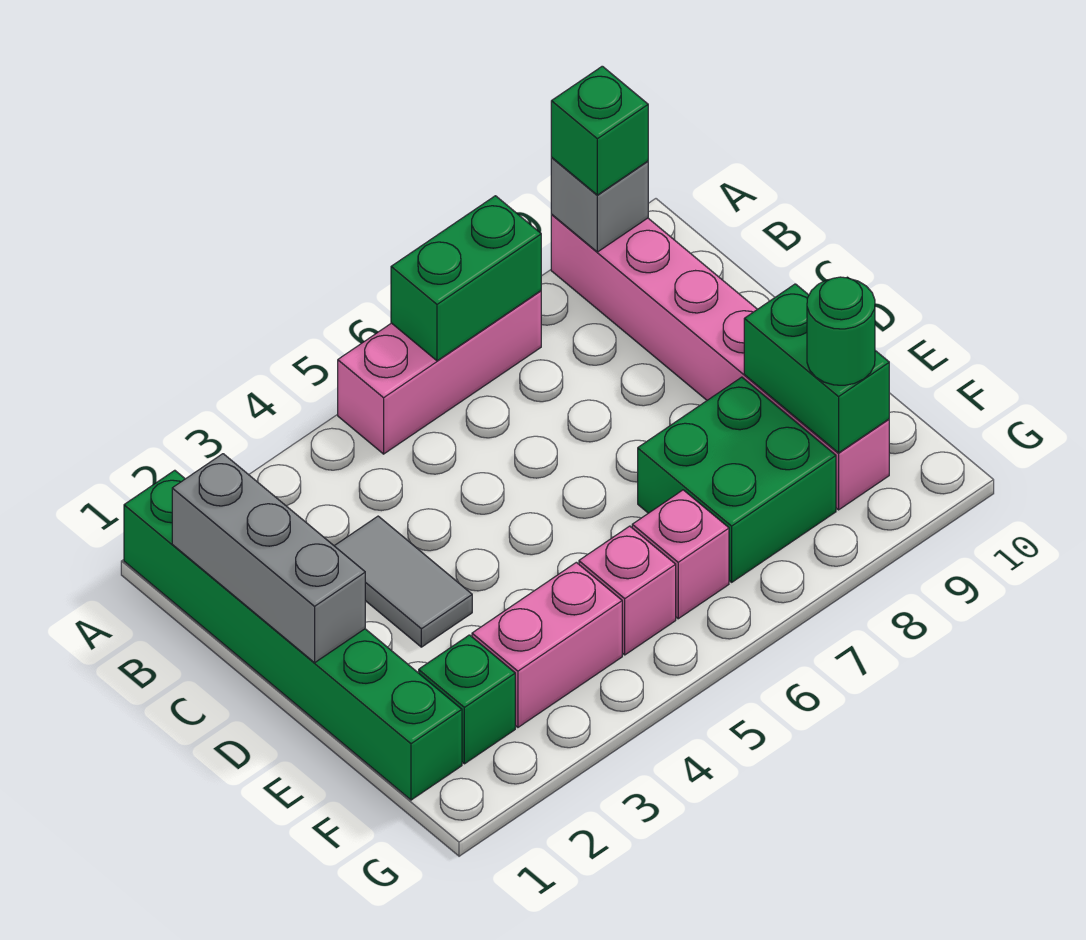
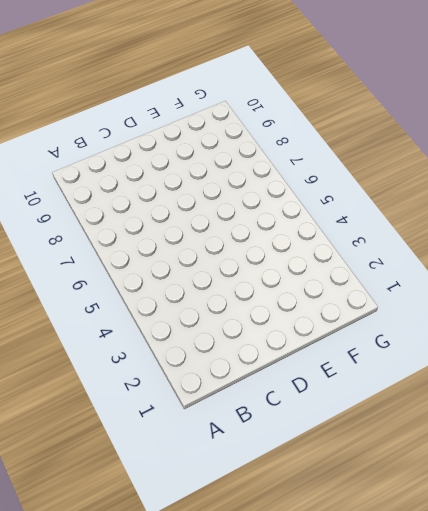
none -> green 1x6 brick [124,470,462,800]
none -> pink 1x3 brick [338,291,541,454]
none -> pink 1x6 brick [551,215,889,510]

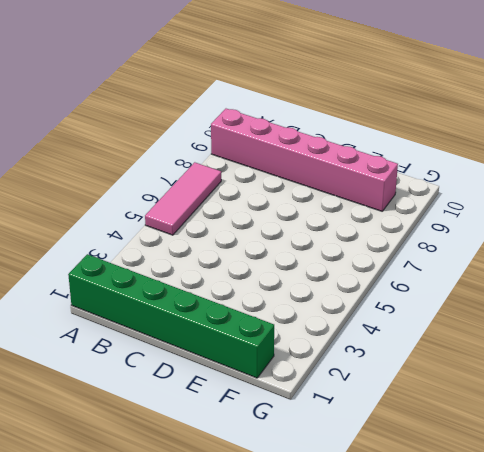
pink 1x3 tile [145,162,221,235] -> pink 1x3 brick [338,291,541,454]
none -> grey 1x2 tile [335,516,472,647]
none -> green 2x2 brick [638,377,836,582]
none -> green 1x1 brick [419,635,515,764]

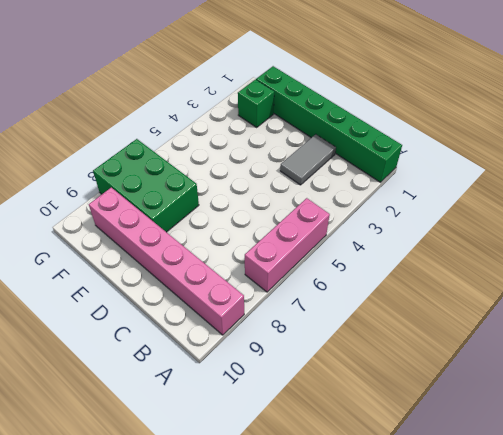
grey 1x2 tile [280,134,336,185] -> grey 1x2 tile turned to [335,516,472,647]
green 2x3 brick [93,139,199,232] -> green 2x2 brick [638,377,836,582]
none -> pink 1x2 brick [472,562,622,727]
none -> pink 1x1 brick [579,526,676,655]
none -> pink 1x1 brick [632,490,729,619]

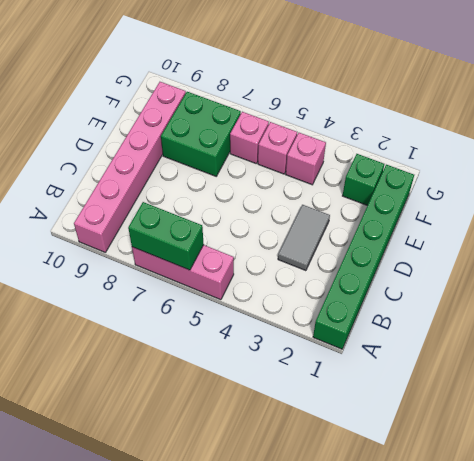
pink 1x1 brick [286,133,326,185] -> pink 1x2 brick [472,562,622,727]
none -> grey 1x1 brick [551,158,648,252]
none -> grey 1x3 brick [172,454,365,663]
none -> green 1x2 brick [744,284,889,453]

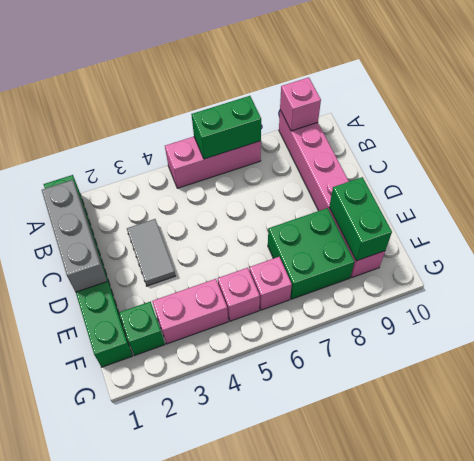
pink 1x1 brick [280,77,321,131] -> grey 1x1 brick [551,158,648,252]
none -> green 1x1 brick [551,66,648,195]
none -> green 1x1 round brick [807,277,875,385]

